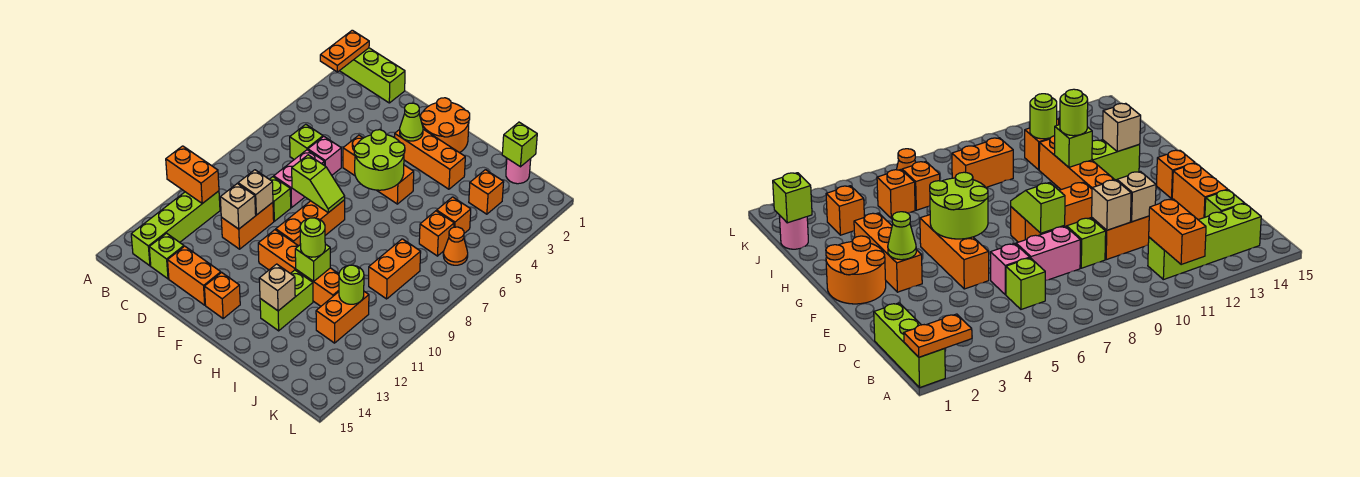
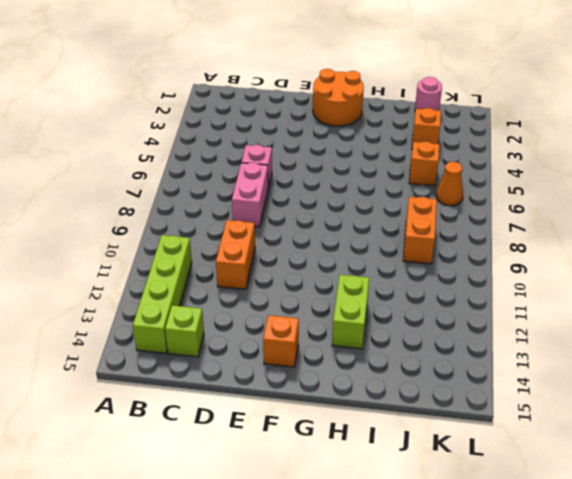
none -> lime 1x3 brick [340,48,405,103]
none -> lime 1x1 brick [290,124,323,159]
none -> lime 1x1 brick [270,177,291,221]
none -> orange 1x2 brick [168,246,221,305]

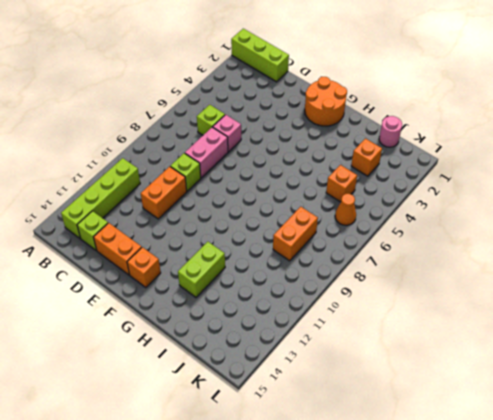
none -> orange 1x3 brick [343,135,414,204]
none -> orange 1x3 brick [395,129,465,189]
none -> orange 1x3 brick [276,200,345,246]
none -> orange 1x4 brick [258,230,339,306]

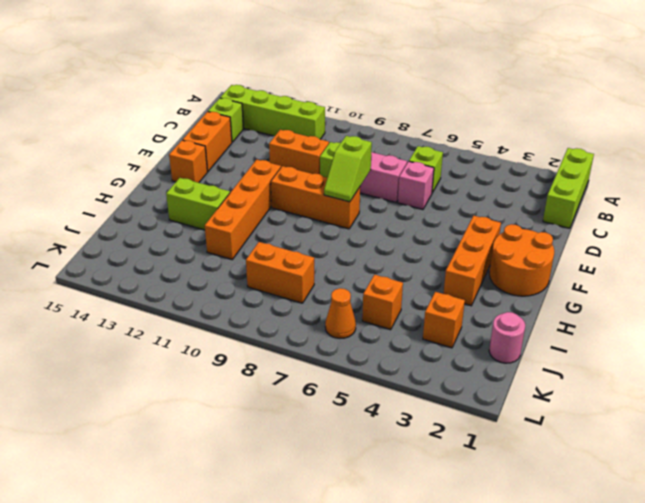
none -> orange 1x3 brick [343,135,414,204]
none -> orange 1x1 brick [419,211,454,256]
none -> orange 1x2 brick [316,292,369,343]
none -> orange 1x2 plate [320,30,369,72]

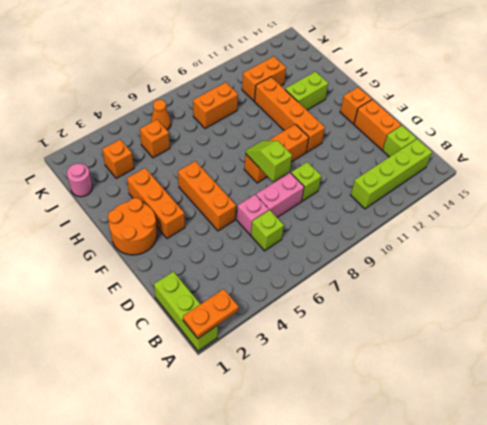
none -> orange 1x2 brick [221,202,274,249]
none -> orange 1x1 brick [419,211,454,256]
none -> orange 1x2 brick [166,146,219,203]
none -> tan 1x1 brick [238,170,273,215]

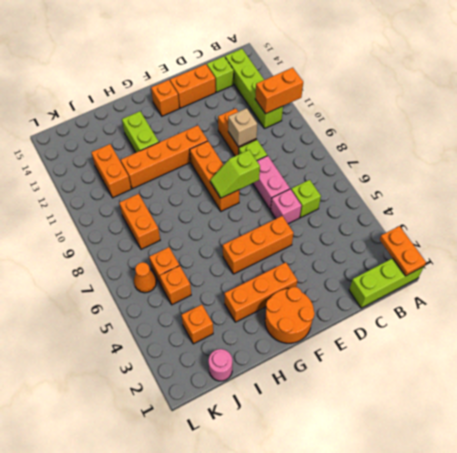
none -> tan 1x1 brick [220,184,256,229]
none -> lime 1x1 cone [400,103,423,141]
none -> lime 2x2 round brick [354,130,405,190]
none -> lime 1x1 brick [295,244,330,281]

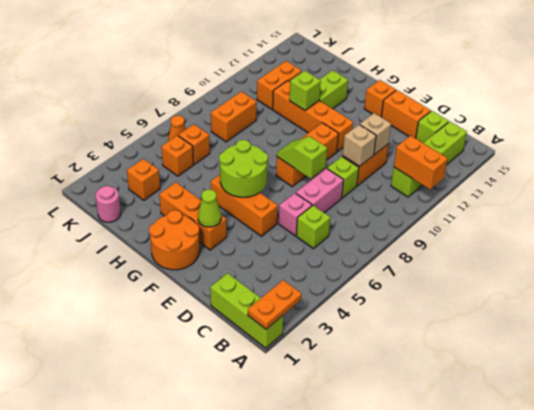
none -> tan 1x1 brick [259,264,295,311]
none -> lime 1x1 brick [502,122,537,167]
none -> lime 1x1 round brick [339,265,364,304]
none -> lime 1x1 round brick [300,218,325,257]

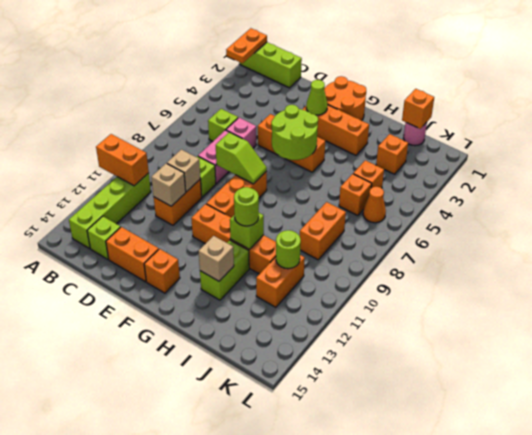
orange 1x1 brick [402,89,434,129] -> lime 1x1 brick [502,122,537,167]

